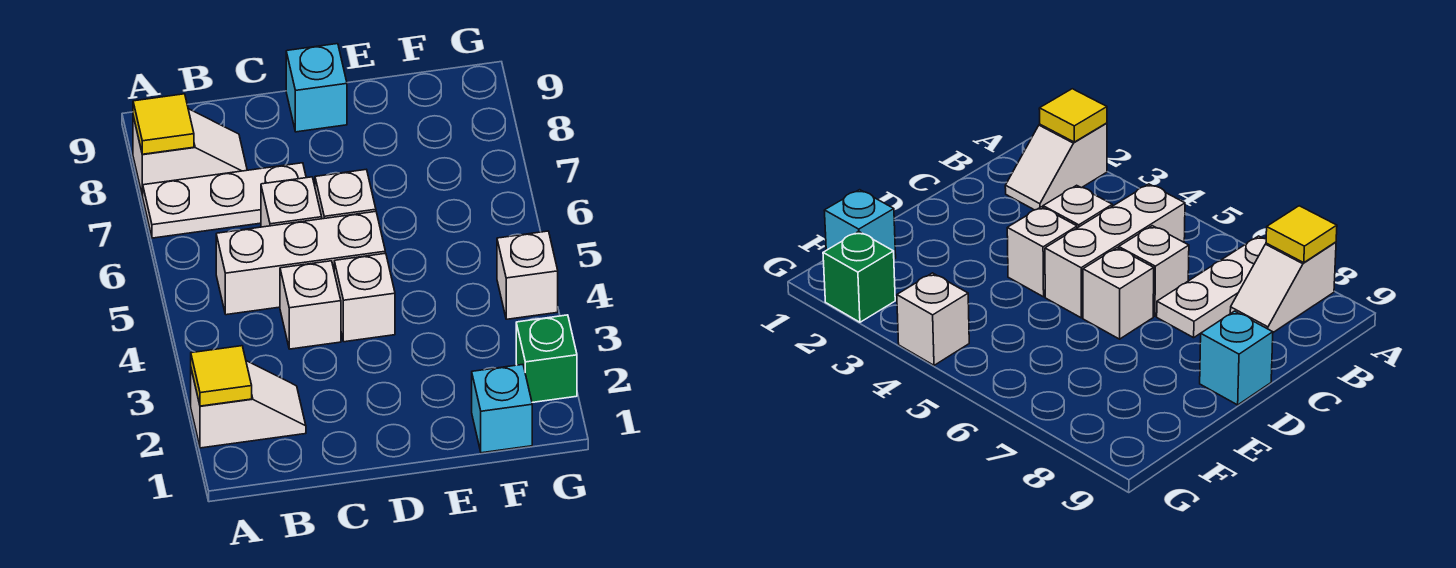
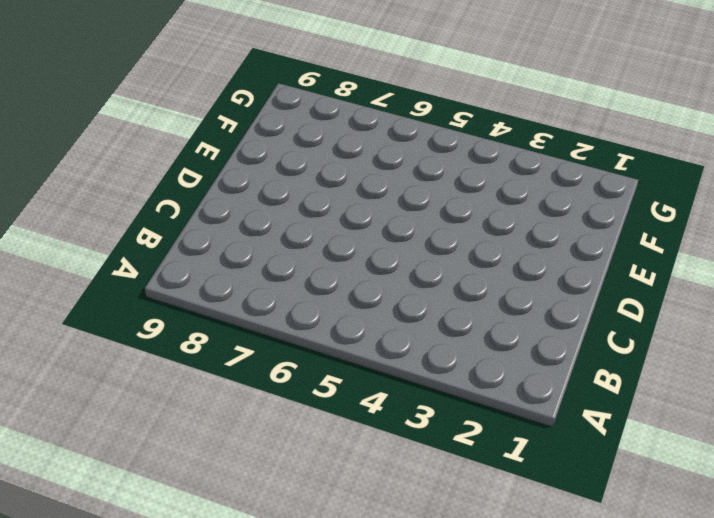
none -> white 1x2 slope [191,361,306,448]
none -> white 1x3 plate [143,163,306,238]
none -> white 1x2 slope [133,109,247,196]

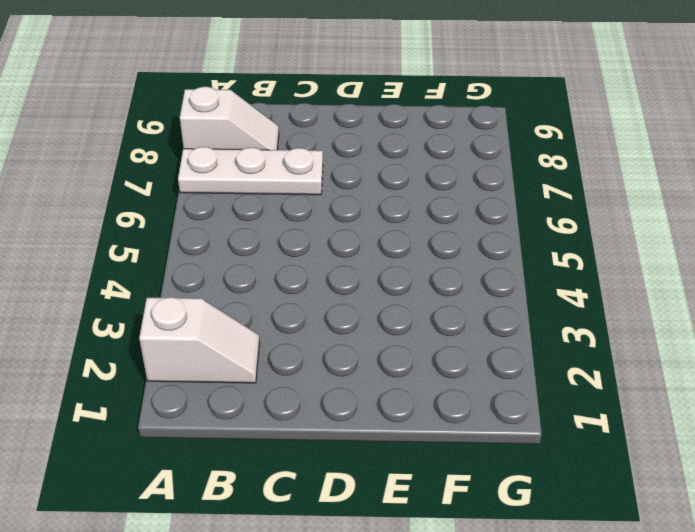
none -> white 1x3 brick [216,211,385,315]
none -> white 1x1 brick [280,261,341,349]
none -> white 1x1 brick [261,177,322,227]

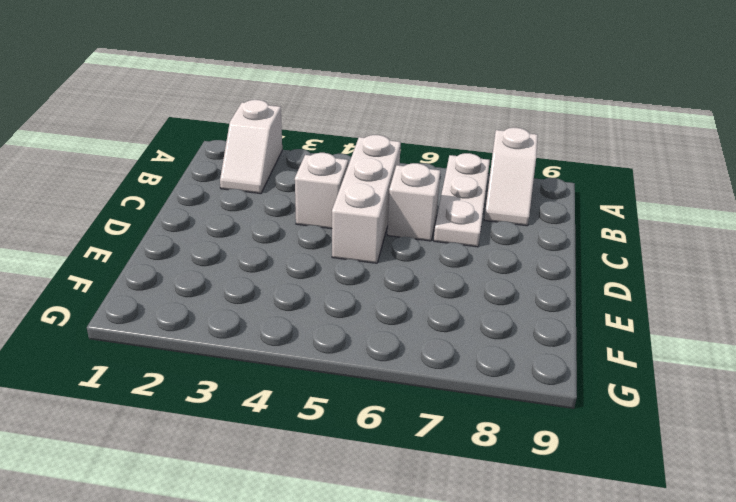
none -> white 1x1 brick [334,253,395,342]
none -> white 1x1 brick [315,170,376,219]
none -> cyan 1x1 brick [286,44,347,132]

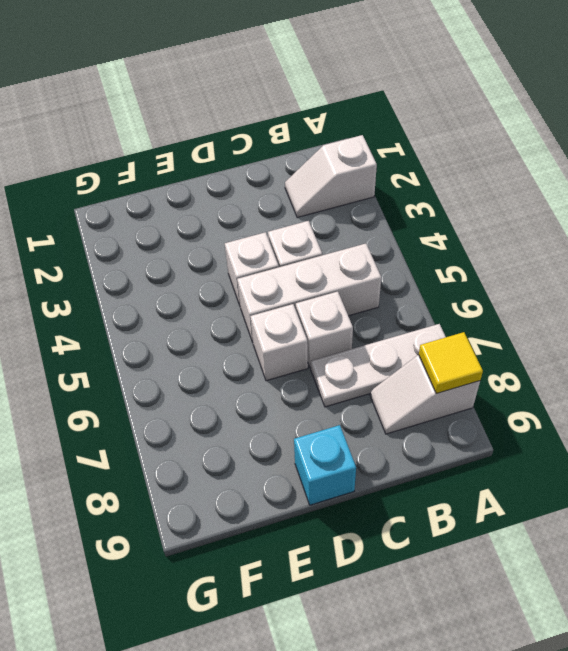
none -> cyan 1x1 brick [472,364,532,453]
none -> green 1x1 brick [516,315,577,402]
none -> white 1x1 brick [497,231,558,319]

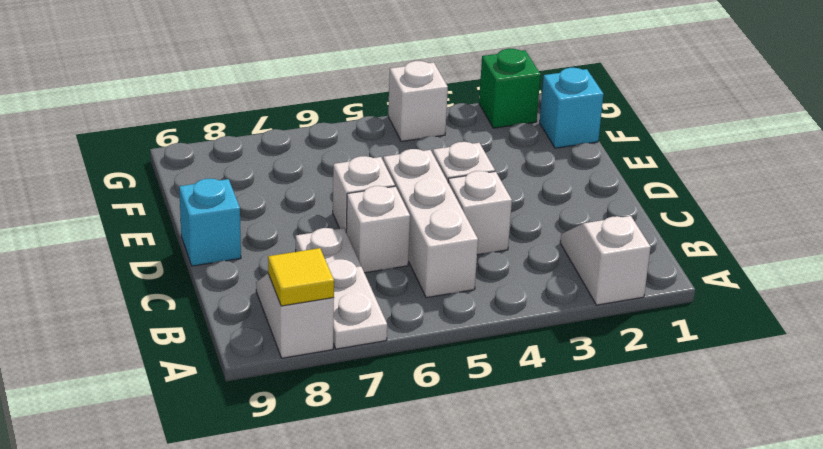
none -> yellow 1x1 tile [191,346,252,406]

